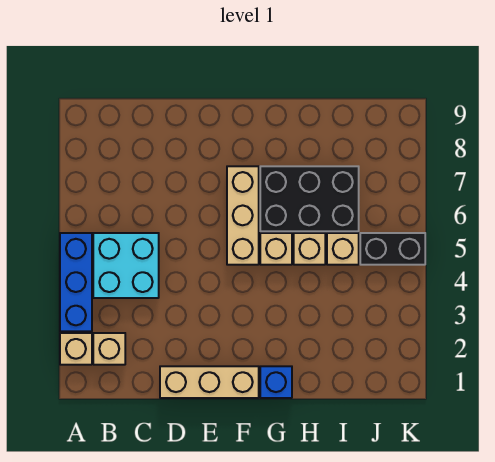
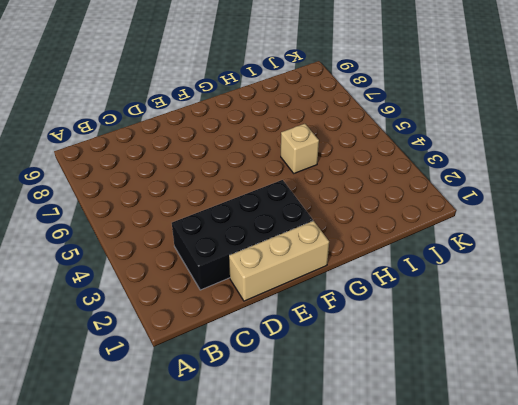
black 2x4 brick [172,180,313,290] -> none
none -> tan 1x1 brick [60,333,92,365]
none -> blue 1x3 brick [60,233,92,331]
none -> tan 1x1 brick [93,333,125,365]

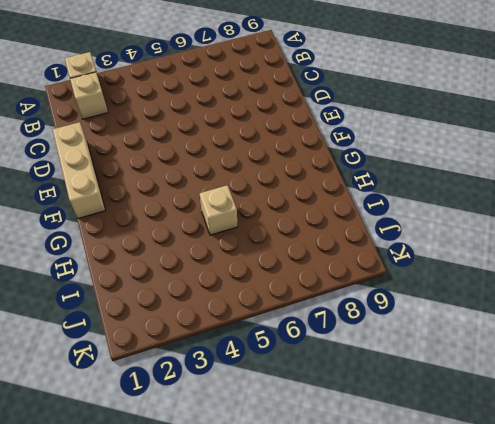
none -> blue 1x3 brick [60,233,92,331]
none -> cyan 2x2 brick [93,233,159,298]
none -> tan 1x3 brick [227,166,259,265]

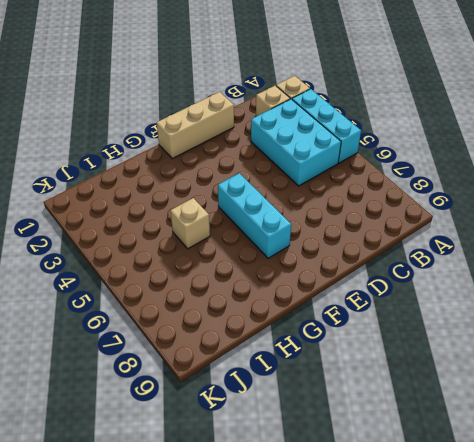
cyan 1x3 brick [292,89,361,163] -> blue 1x3 brick [60,233,92,331]
cyan 2x3 brick [251,99,341,186] -> cyan 2x2 brick [93,233,159,298]
cyan 1x3 brick [218,173,291,258] -> tan 1x3 brick [227,166,259,265]
none -> blue 1x1 brick [260,366,292,398]
none -> tan 1x1 brick [260,233,292,265]
none -> black 2x3 brick [260,166,359,231]

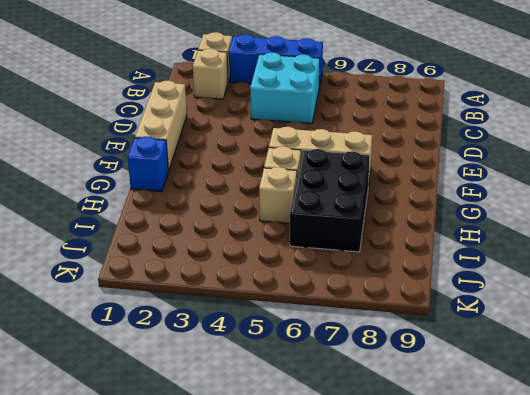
none -> tan 1x1 brick [327,233,359,265]
none -> black 1x2 brick [360,233,425,265]

